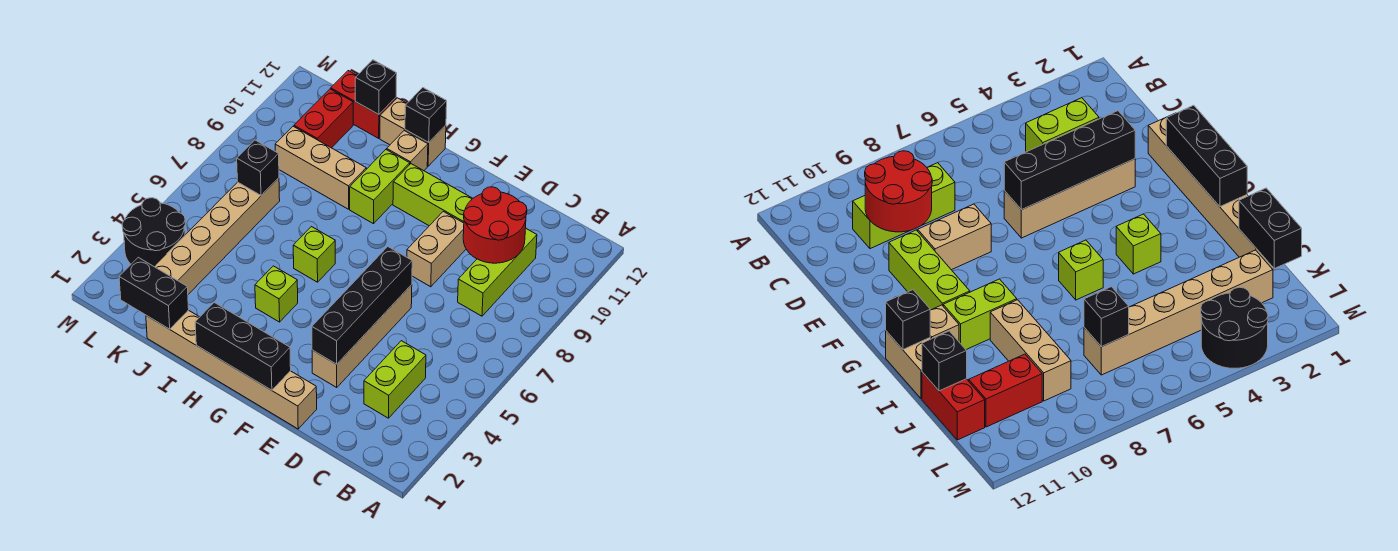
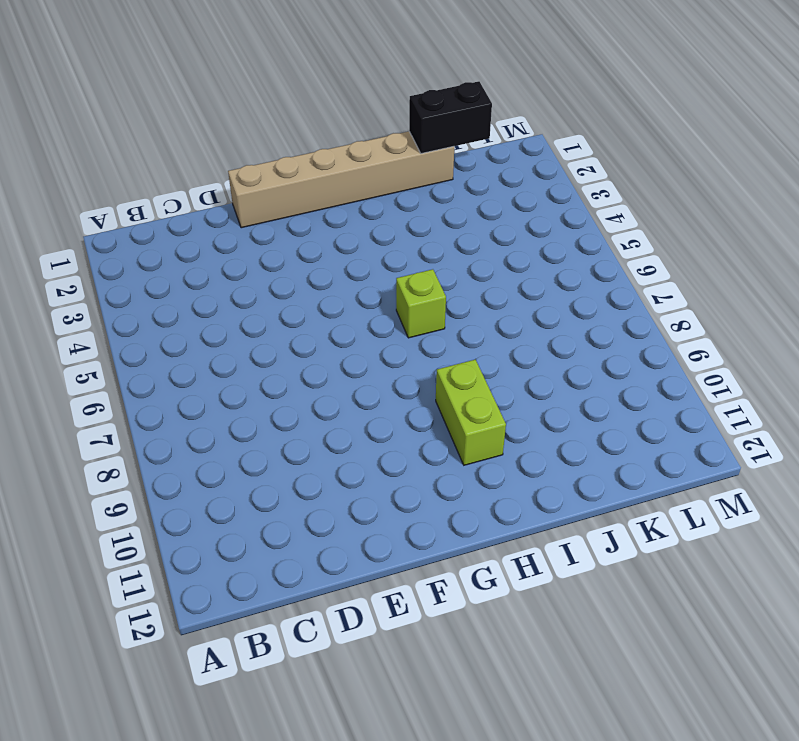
none -> lime 1x2 brick [364,341,426,418]
none -> lime 1x3 brick [458,228,537,316]
none -> tan 1x4 brick [312,285,412,387]

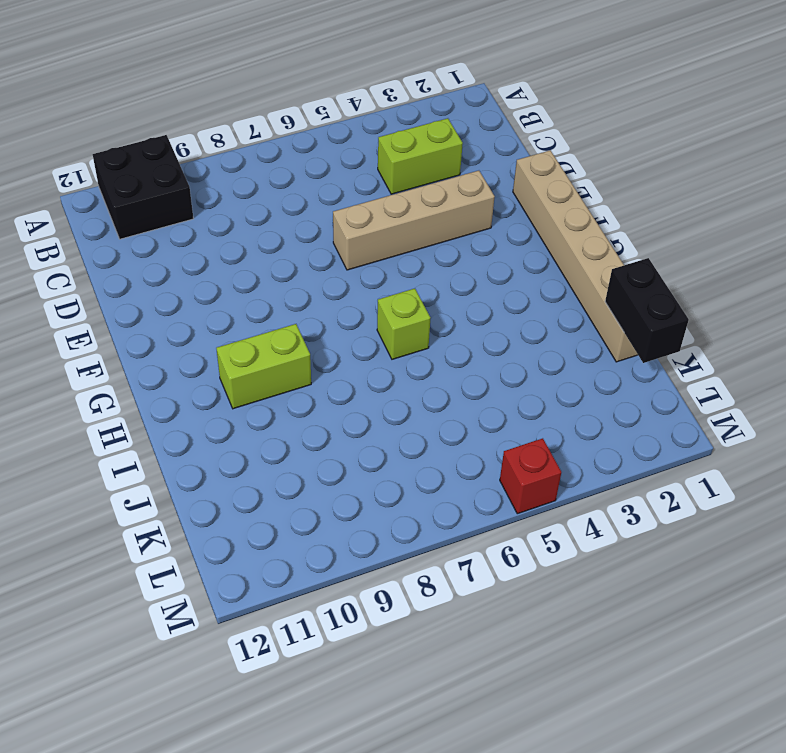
black 2x2 brick [93,135,193,239] -> none
red 1x1 brick [500,438,561,514] -> none
none -> lime 1x3 brick [458,228,537,316]
none -> tan 1x2 brick [407,212,466,287]
none -> lime 1x3 brick [393,164,473,226]

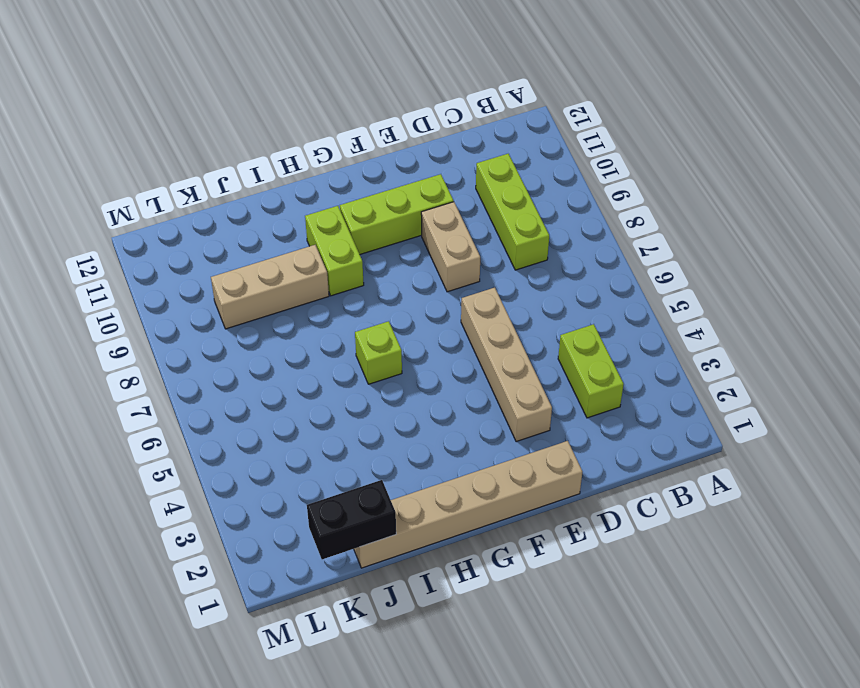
none -> lime 1x1 brick [255,266,298,322]
none -> tan 1x1 brick [387,131,428,171]
none -> tan 1x2 brick [380,98,446,166]

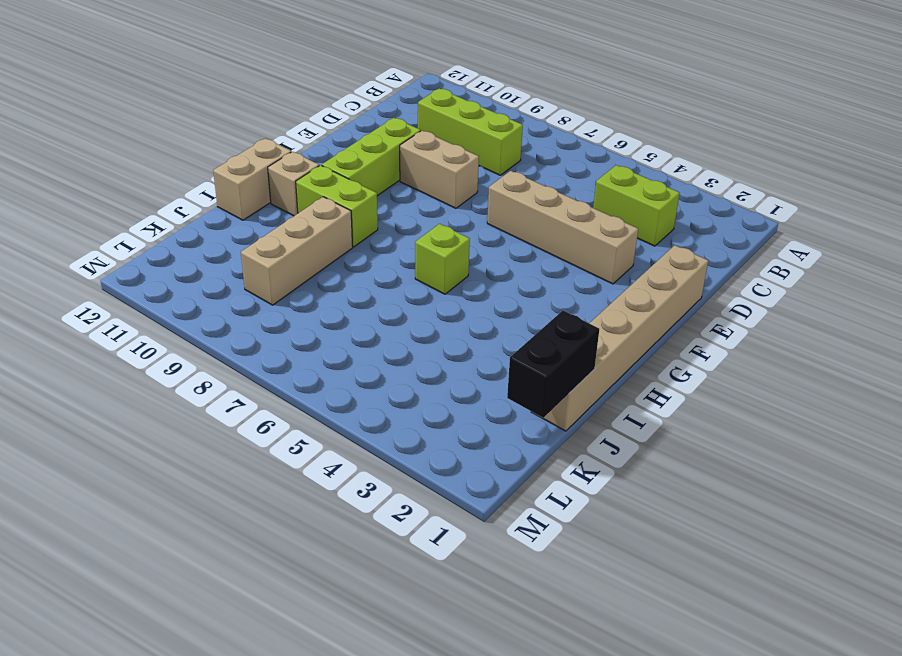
none -> lime 1x1 brick [255,266,298,322]
none -> red 1x2 brick [331,71,396,138]
none -> tan 1x6 brick [154,178,280,294]

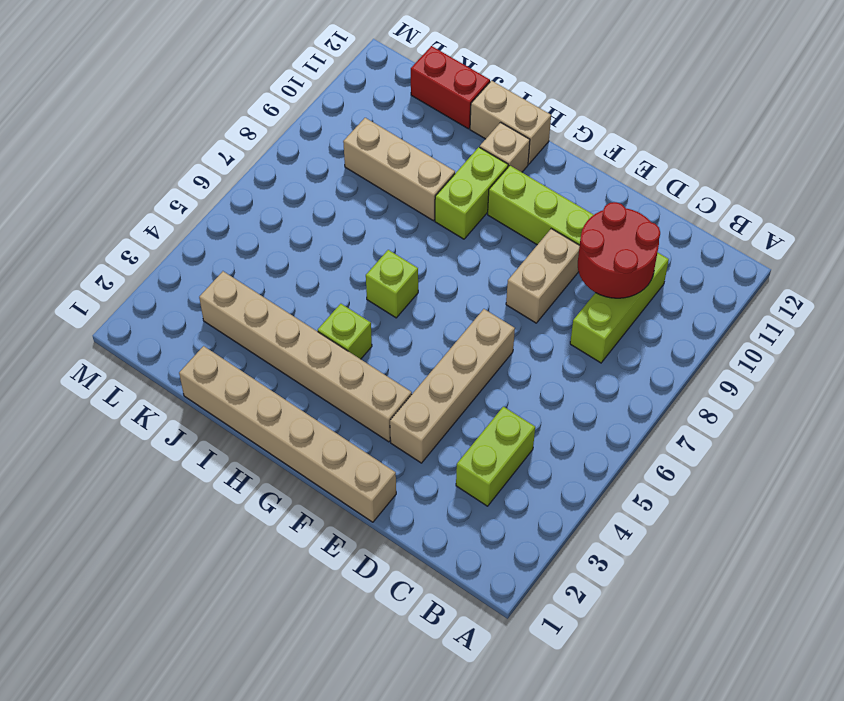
tan 1x6 brick [199,271,412,442] -> tan 1x6 brick turned to [154,178,280,294]
none -> red 1x2 brick [294,89,353,148]
none -> black 2x2 round brick [122,198,185,266]
none -> black 1x4 brick [312,247,412,364]

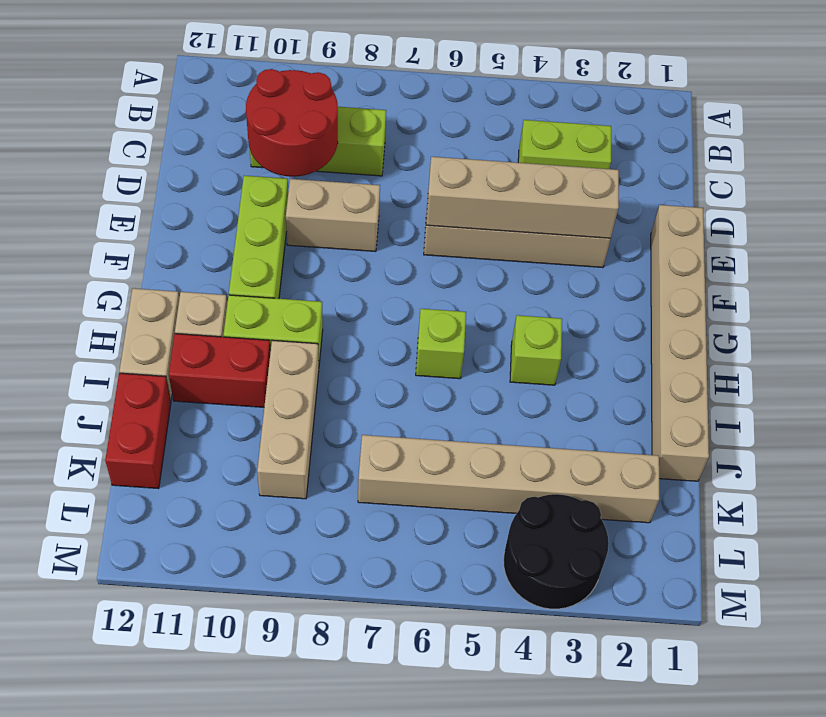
tan 1x4 brick [426,157,619,238] -> black 1x4 brick [312,247,412,364]
red 1x2 brick [169,334,270,407] -> red 1x2 brick moved to [294,89,353,148]
none -> black 1x3 brick [195,302,291,390]
none -> black 1x1 brick [405,88,447,142]
none -> black 1x2 brick [119,257,189,329]

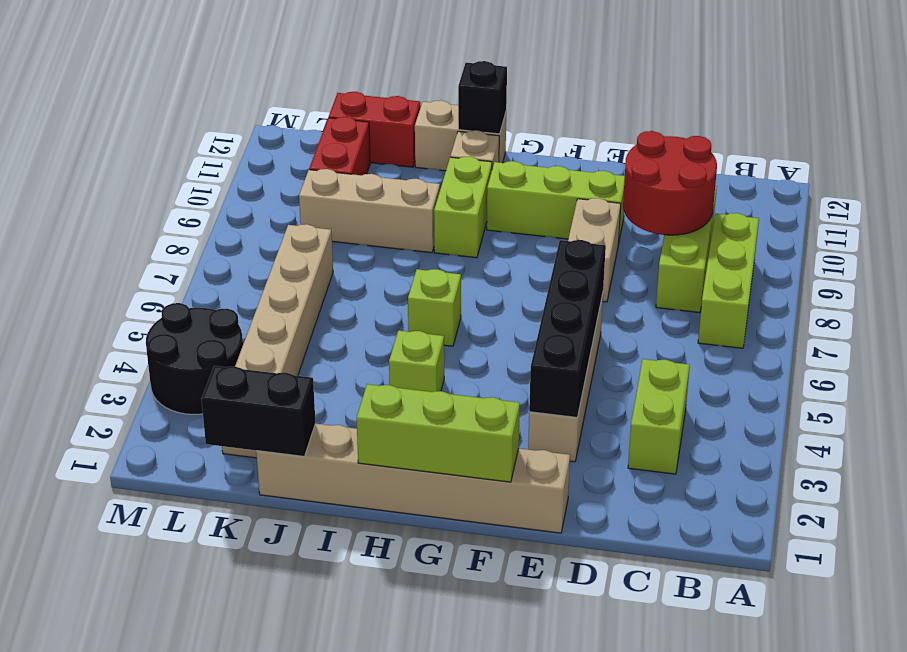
lime 1x3 brick [698,213,759,348] -> none
lime 1x3 brick [357,384,520,482] -> black 1x3 brick [195,302,291,390]
none -> black 1x1 brick [355,60,397,115]
none -> black 1x1 brick [237,140,279,195]

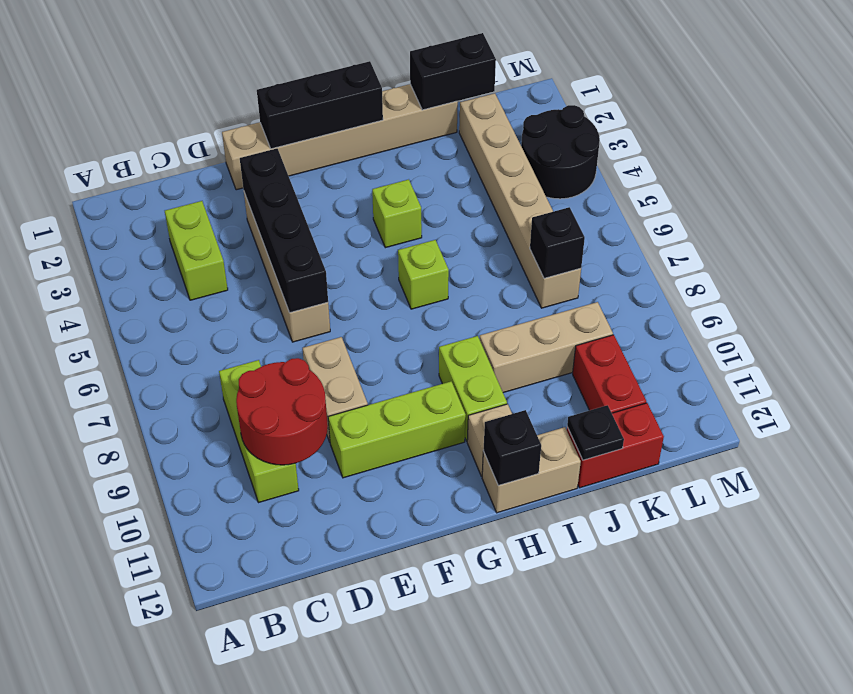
black 1x1 plate [567,405,624,460] -> black 1x1 brick [355,60,397,115]

